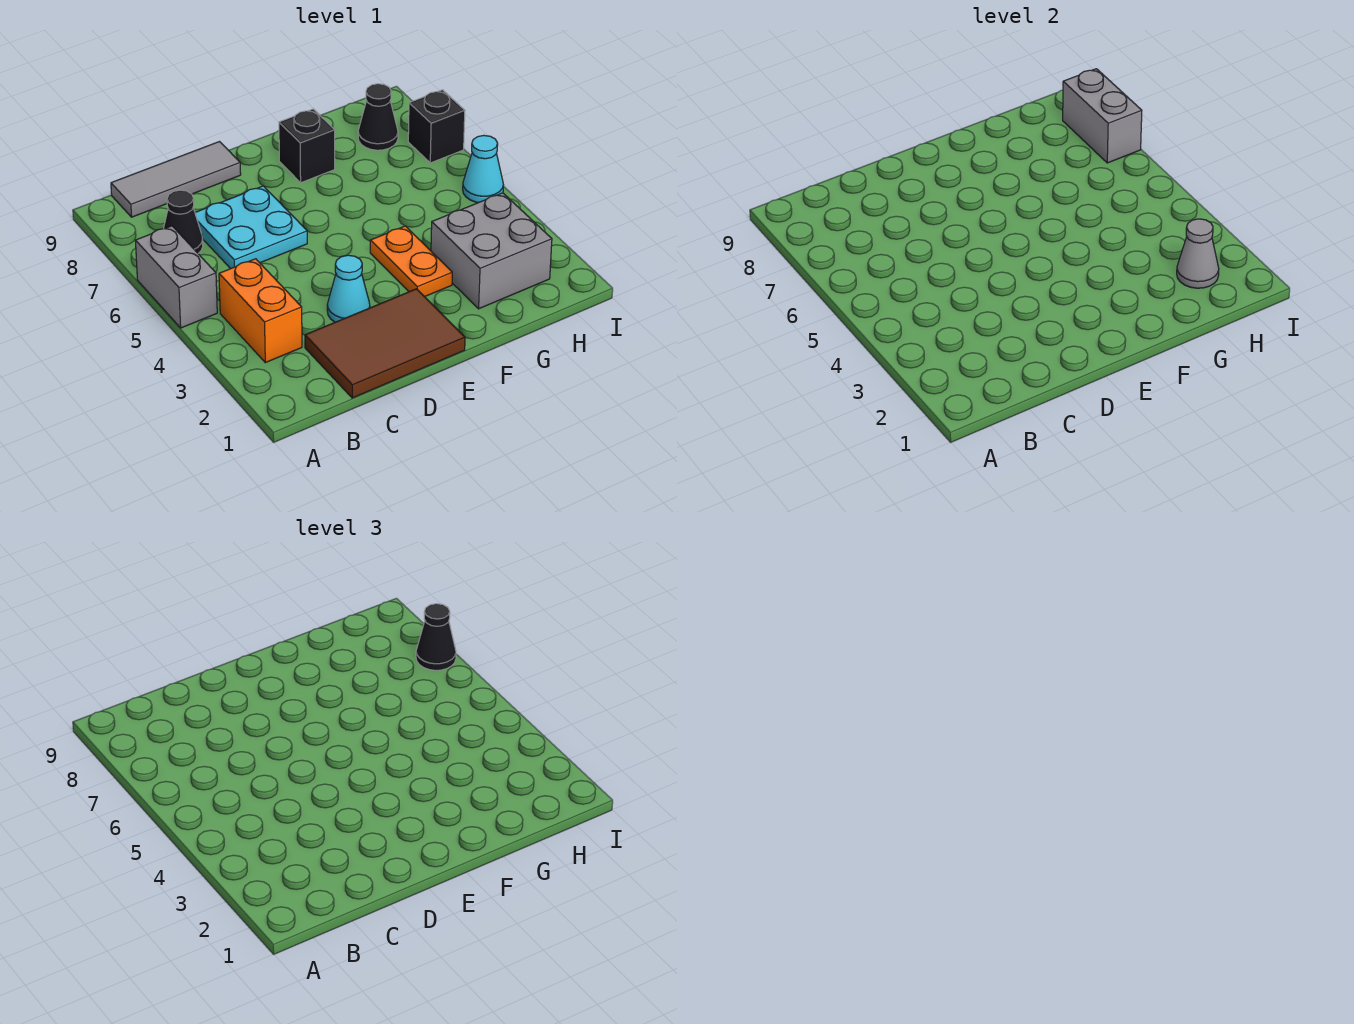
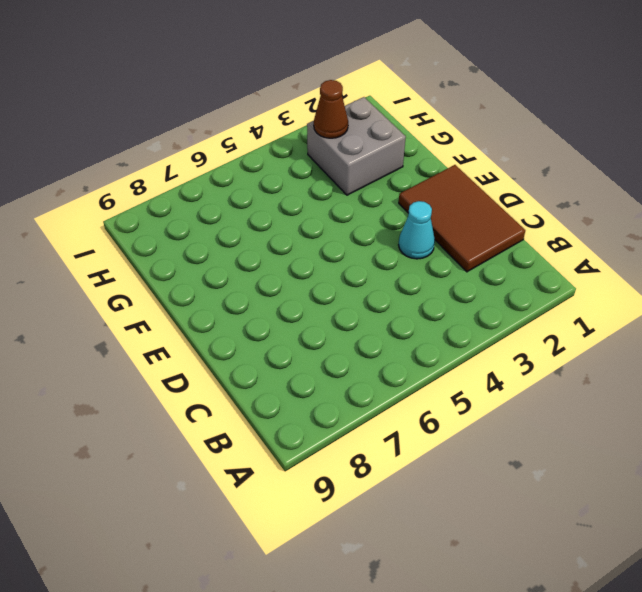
brown 1x1 cone [314,80,348,138] -> none
none -> grey 1x2 brick [135,226,217,328]
none -> orange 1x2 brick [219,259,302,363]
none -> black 1x1 cone [164,190,203,253]

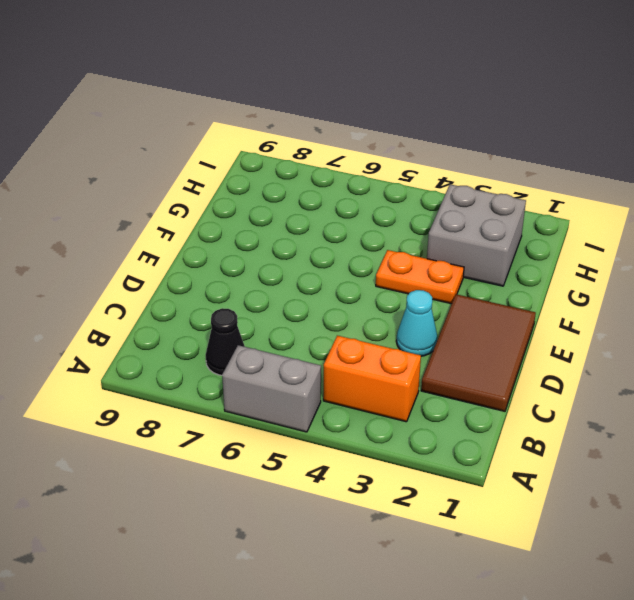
none -> grey 1x3 tile [111,142,241,217]
none -> cyan 2x2 plate [195,186,307,269]
none -> black 1x1 brick [279,109,335,183]

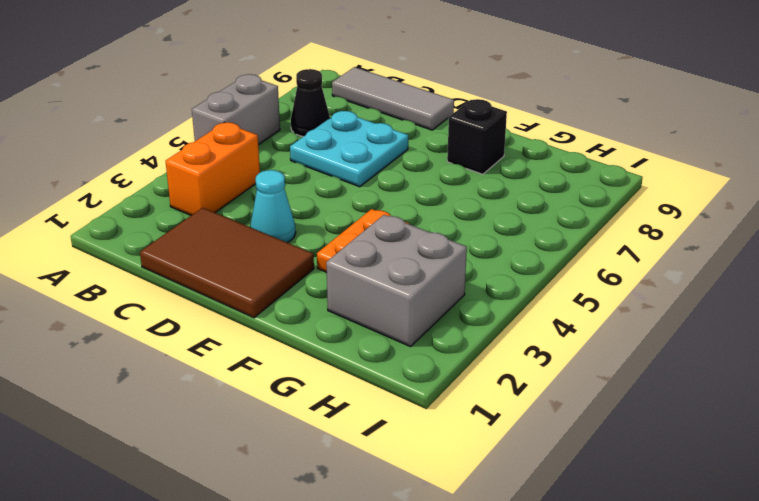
none -> black 1x1 cone [358,84,398,150]
none -> cyan 1x1 cone [463,135,503,203]
none -> black 1x1 brick [408,90,465,163]

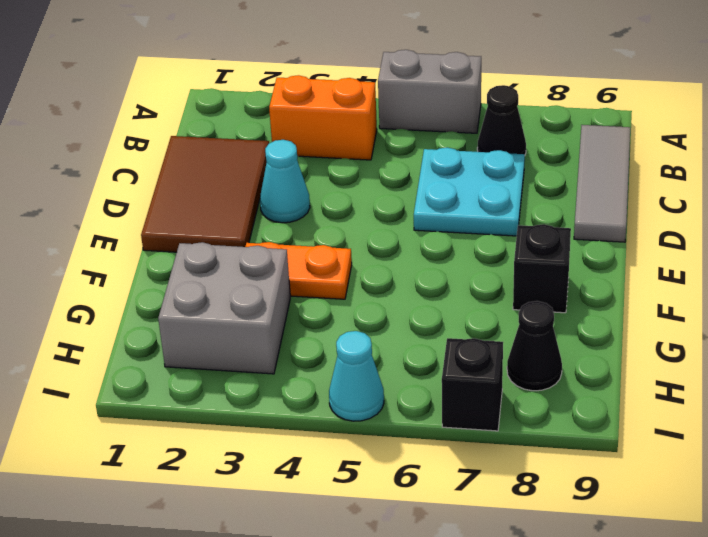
none -> grey 1x1 cone [1177,219,1219,288]
none -> grey 1x2 brick [1063,69,1142,163]
none -> black 1x1 cone [416,604,456,670]

